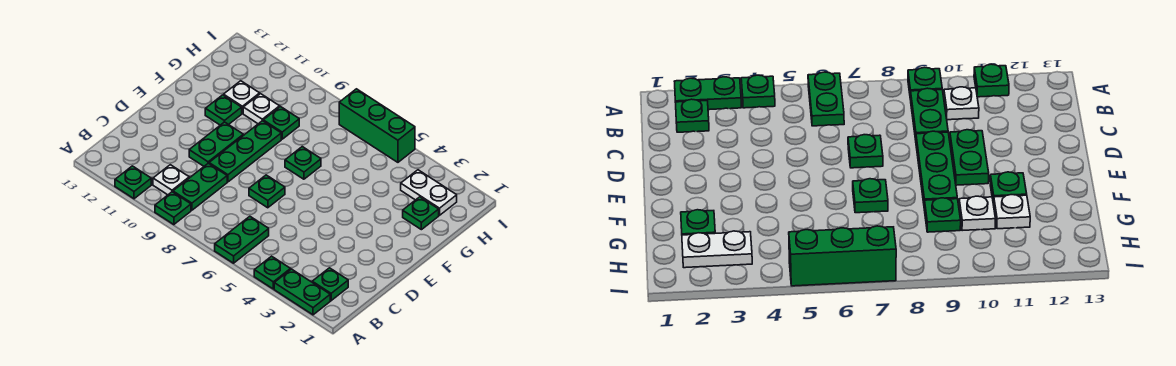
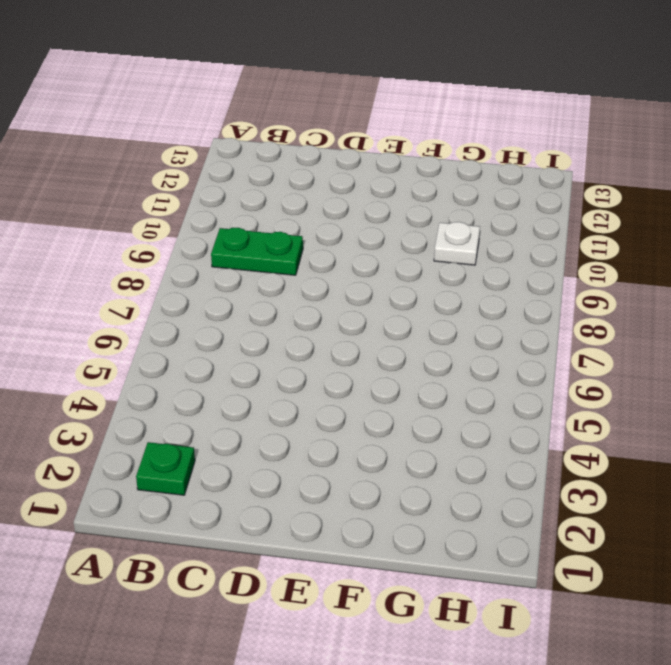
none -> green 1x2 plate [274,269,330,315]
none -> green 1x1 plate [254,256,291,289]
none -> green 1x2 plate [215,216,269,263]

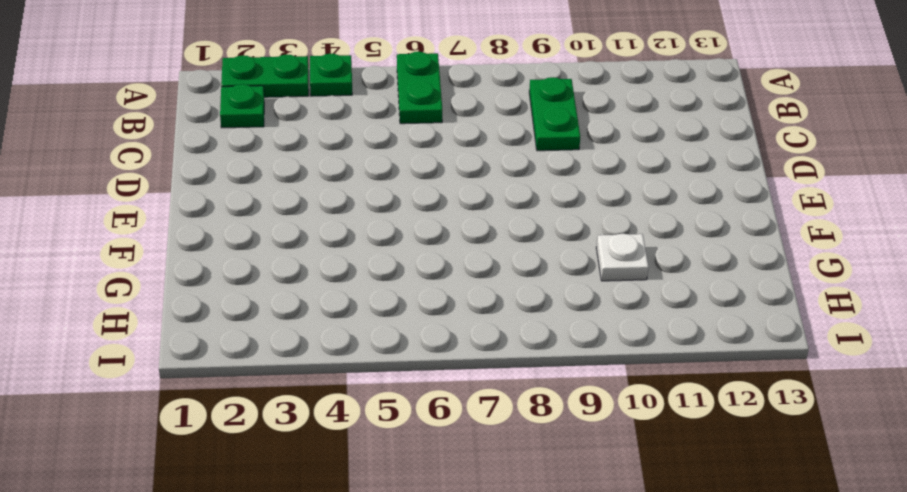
none -> green 1x1 plate [155,192,191,225]
none -> green 1x1 plate [115,166,151,199]
none -> white 1x1 plate [153,165,189,195]

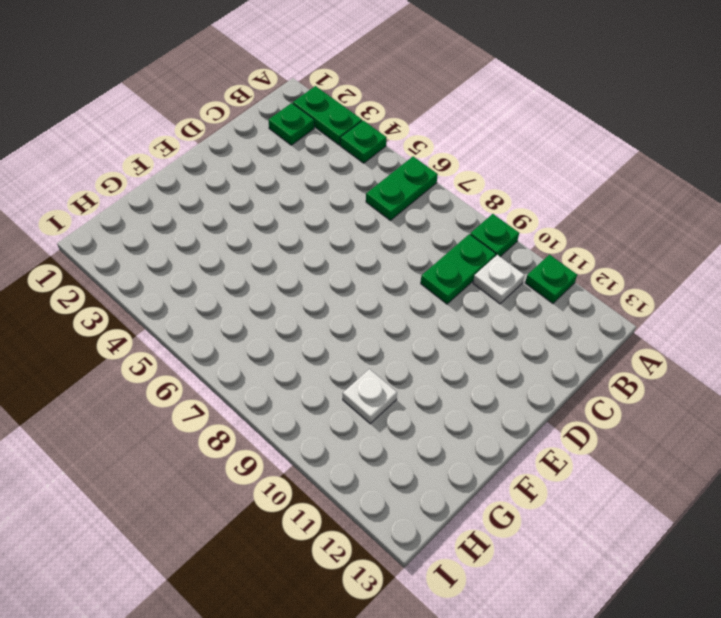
none -> green 1x1 plate [249,175,285,208]
none -> green 1x3 plate [209,121,281,182]
none -> green 1x2 plate [189,122,243,166]

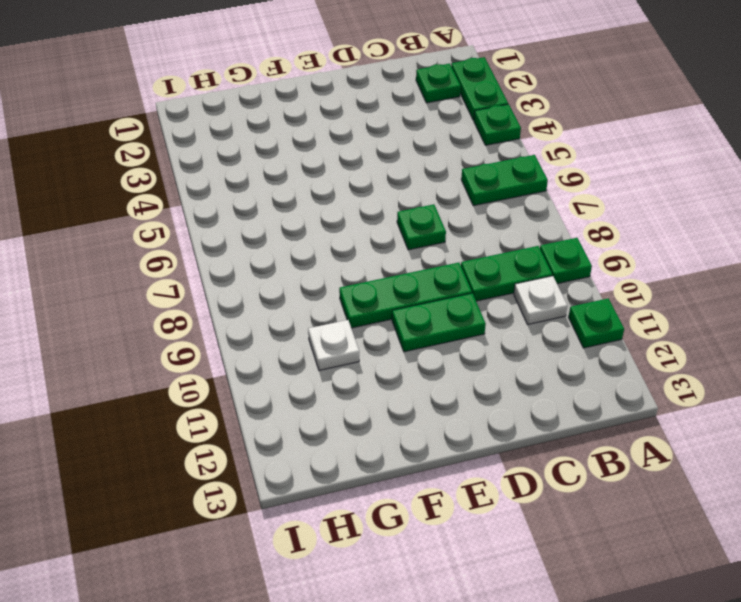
none -> green 1x1 plate [285,147,321,179]
none -> green 1x1 plate [205,95,242,125]
none -> green 1x1 plate [403,197,439,230]

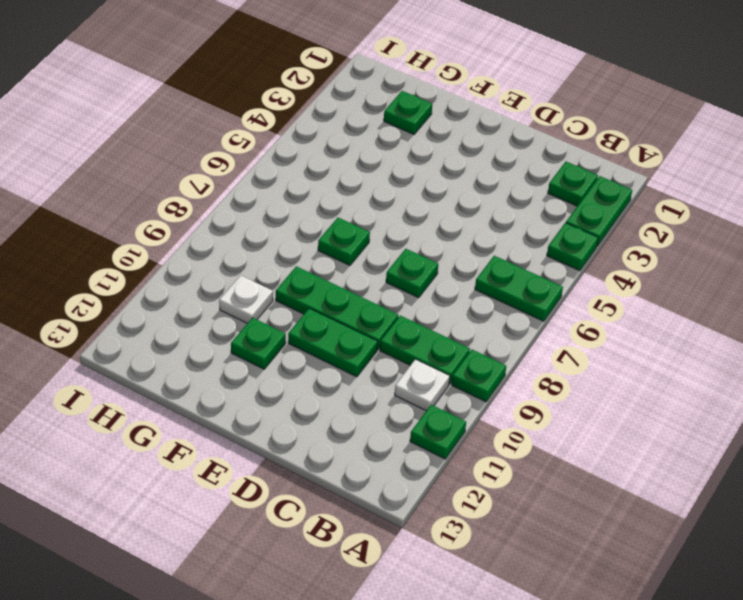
none -> green 1x1 plate [263,107,299,139]
none -> white 1x1 plate [224,81,260,113]
none -> white 1x2 plate [401,170,457,215]

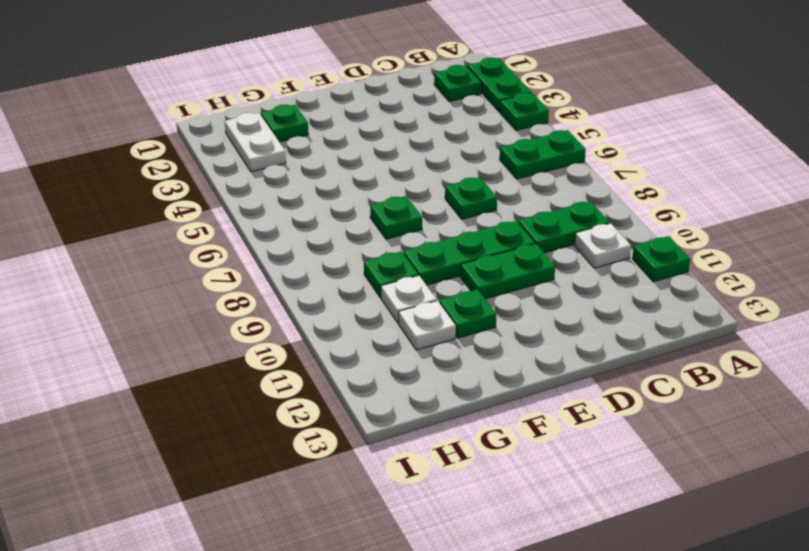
none -> green 1x1 plate [155,192,191,225]
none -> green 1x3 brick [339,89,415,162]

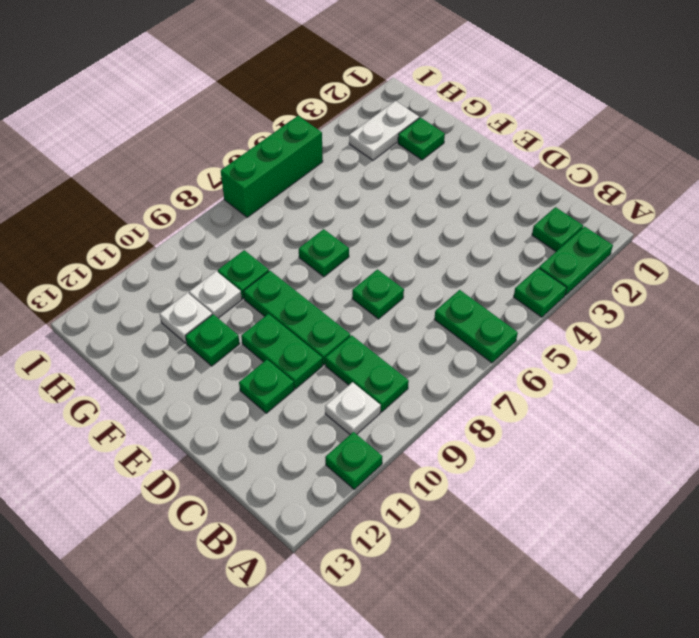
green 1x1 plate [239,360,294,413] -> green 1x1 plate moved to [155,192,191,225]

